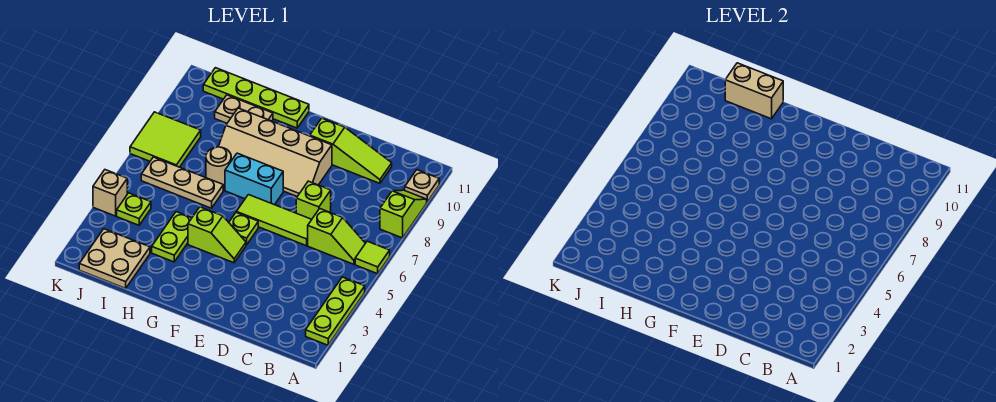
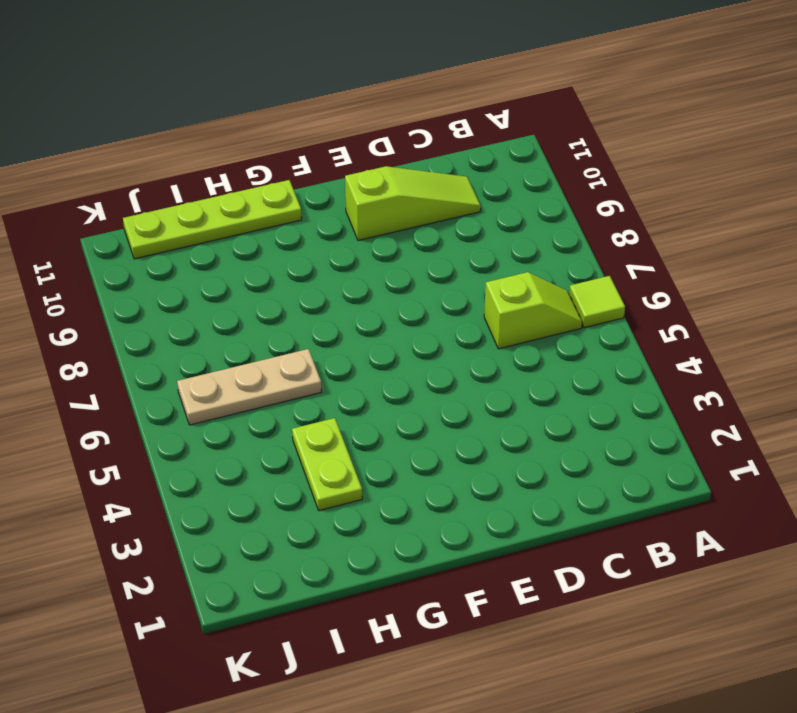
none -> lime 1x3 plate [306,277,365,345]
none -> lime 1x2 slope [380,190,427,238]
none -> tan 1x1 plate [405,170,439,202]

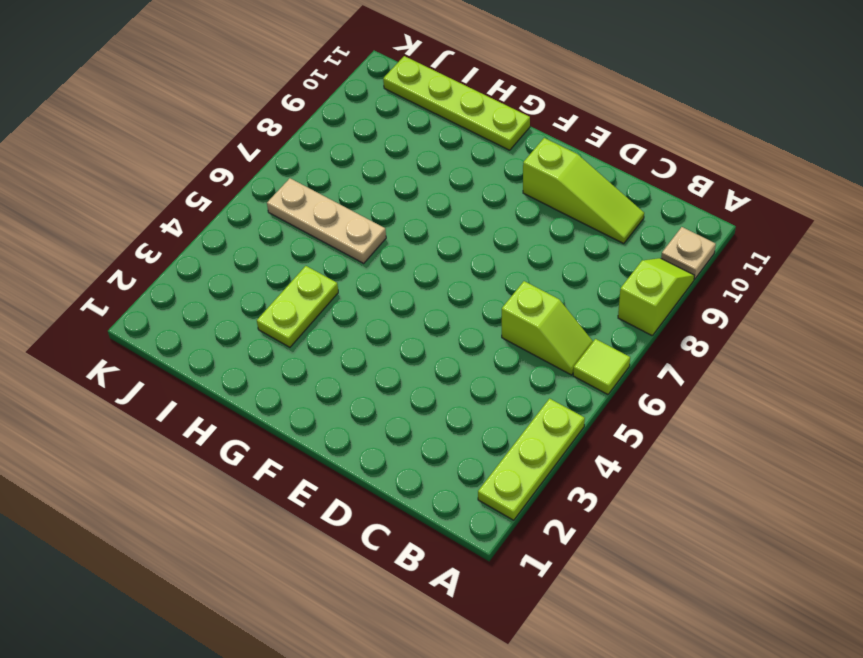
none -> lime 1x3 tile [236,195,312,246]
none -> lime 1x1 brick [296,181,331,219]
none -> tan 2x4 slope [218,108,332,197]

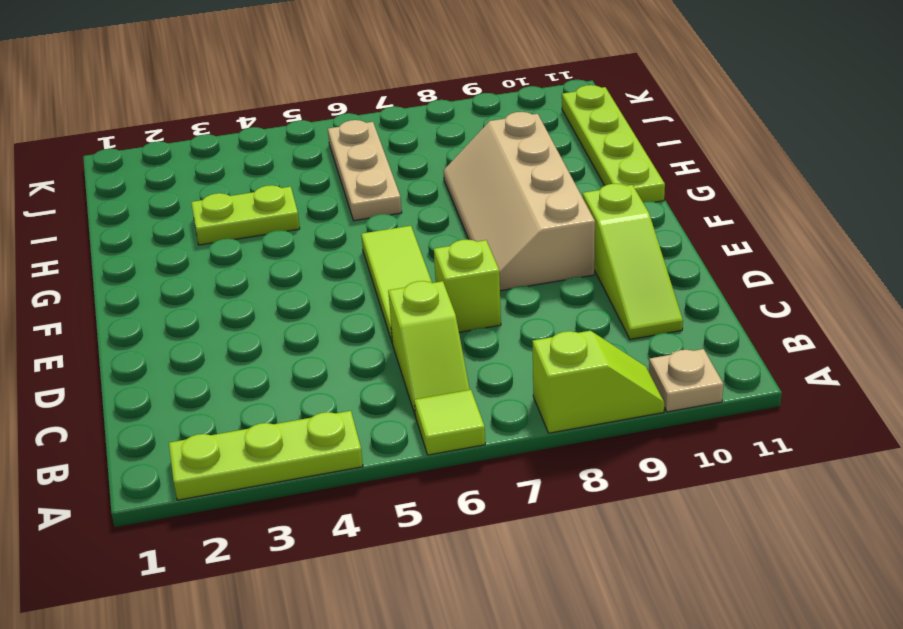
none -> lime 1x2 slope [188,207,246,263]
none -> lime 1x1 plate [229,213,258,245]
none -> cyan 1x2 brick [225,153,283,205]

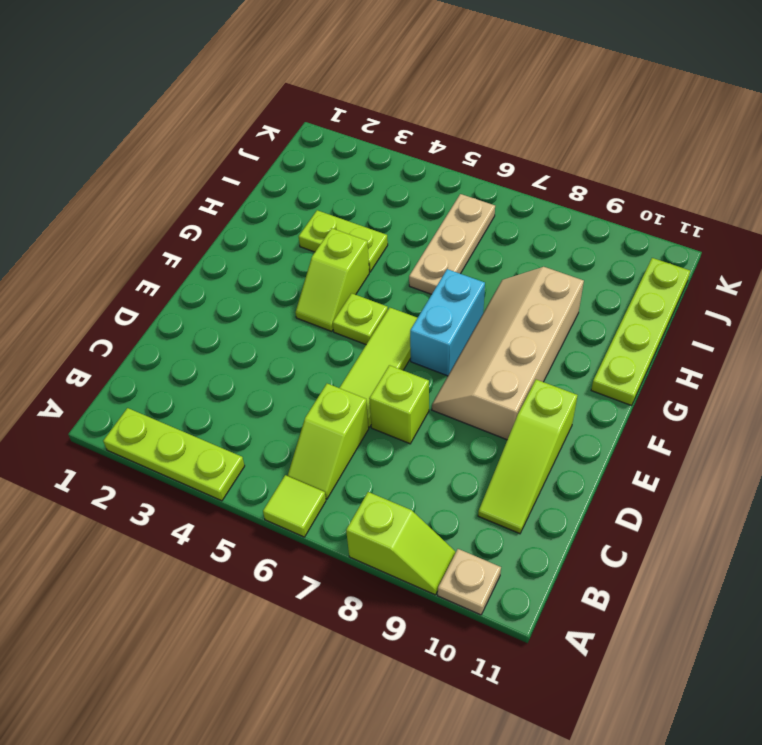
none -> tan 1x1 round brick [206,147,231,186]
none -> tan 1x2 plate [215,95,273,123]
none -> tan 2x2 plate [79,229,150,288]

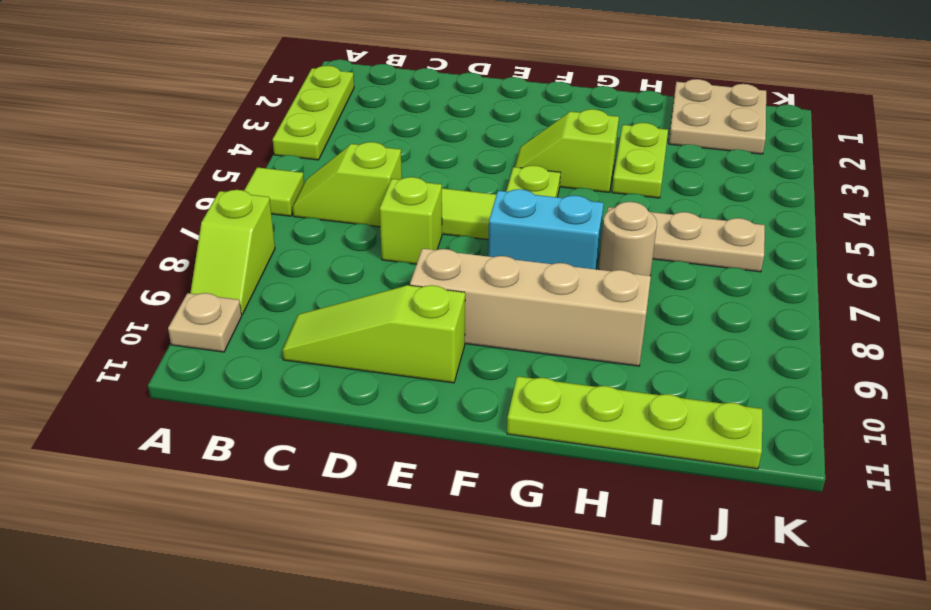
none -> tan 1x2 plate [215,95,273,123]
none -> lime 1x1 plate [117,193,151,225]
none -> lime 2x2 tile [130,112,201,167]

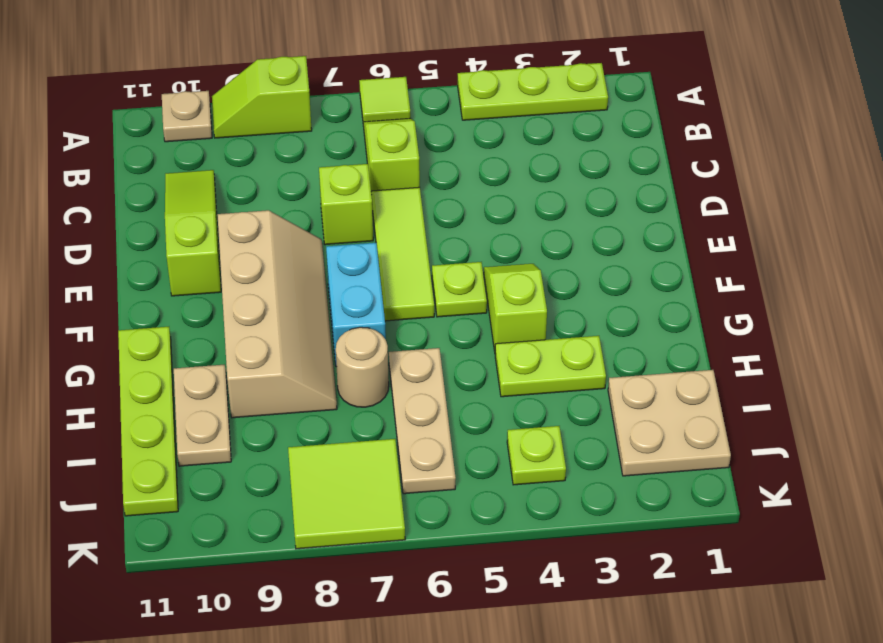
none -> tan 1x1 brick [93,170,127,216]
none -> tan 1x2 brick [725,63,783,119]

